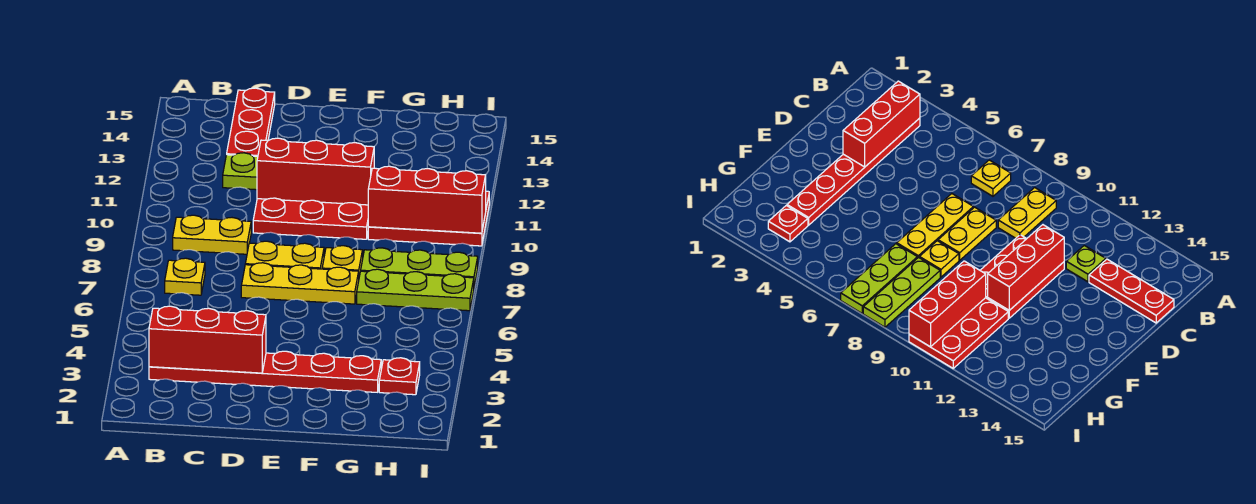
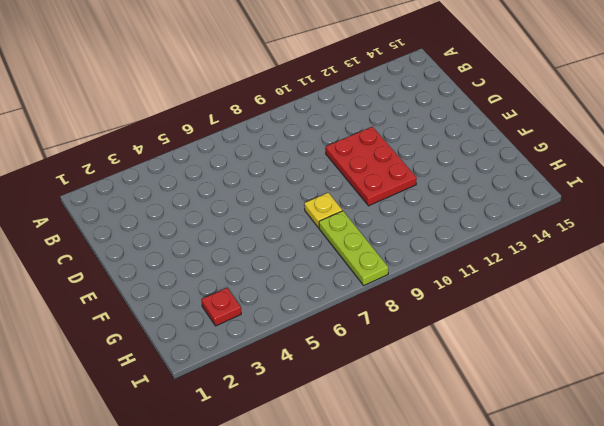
none -> red 1x6 plate [149,351,381,392]
none -> yellow 1x1 plate [165,258,205,295]
none -> yellow 1x2 plate [173,215,251,254]

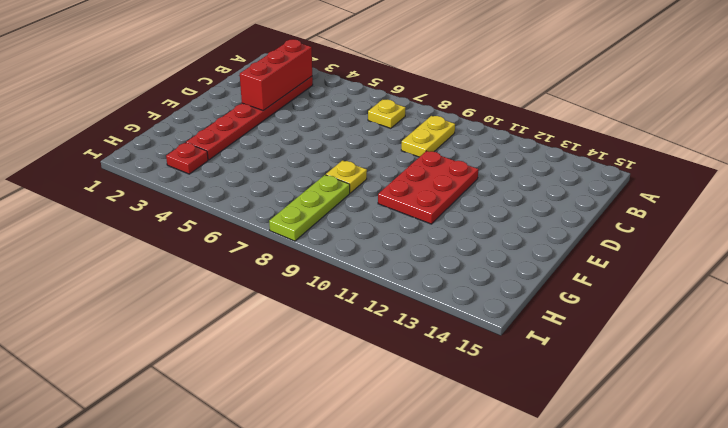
none -> lime 1x1 plate [223,153,258,190]
none -> red 1x3 plate [227,88,275,157]
none -> yellow 1x3 plate [241,263,359,304]

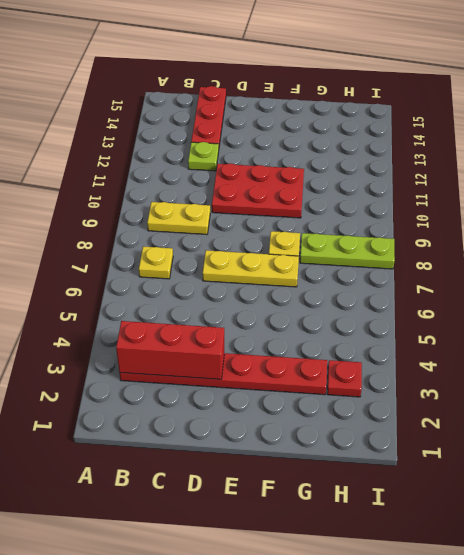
none -> yellow 1x2 plate [245,241,324,269]
none -> lime 1x3 plate [357,269,474,311]
none -> red 2x3 plate [368,191,489,246]

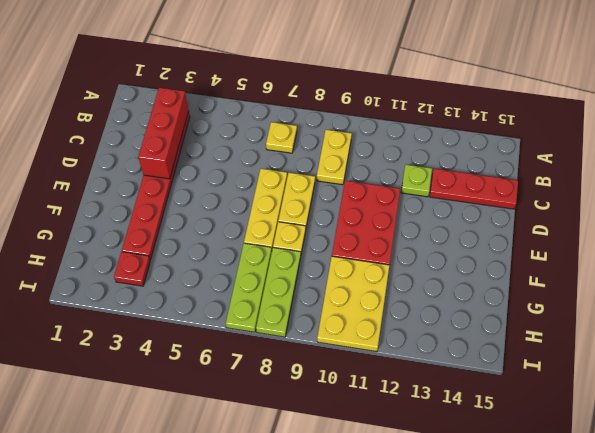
yellow 2x3 plate [317,256,389,352] -> red 2x3 plate [368,191,489,246]
none -> red 1x3 brick [257,138,374,205]
none -> red 1x3 brick [368,166,486,233]

